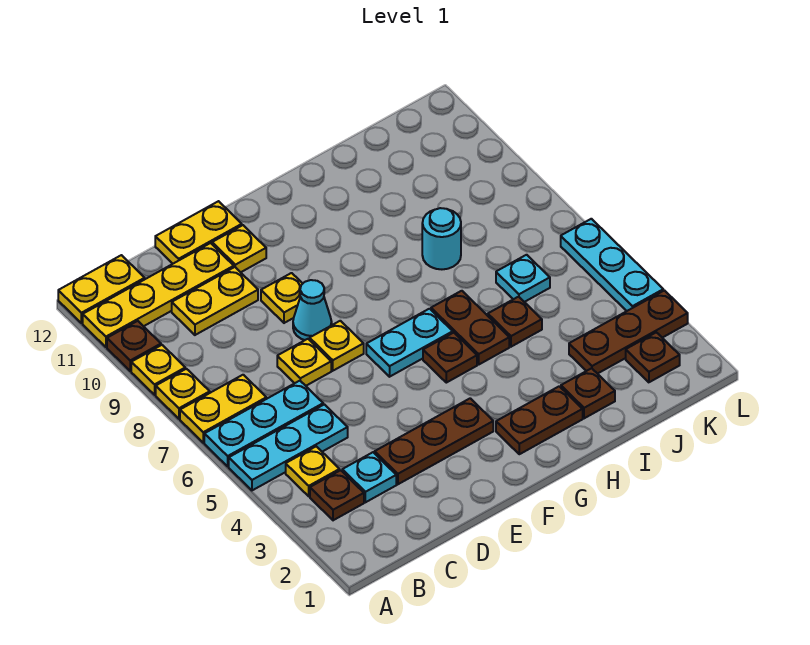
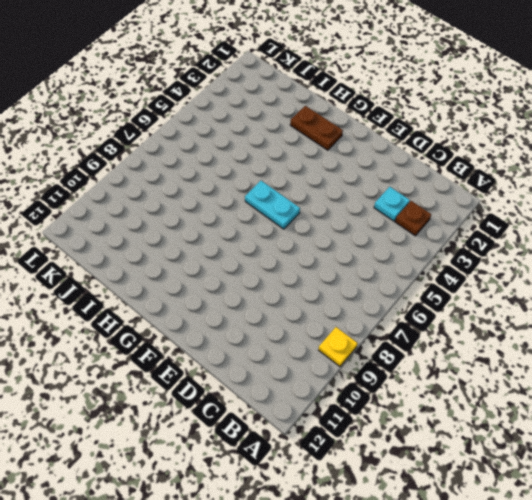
none -> cyan 1x3 plate [229,404,348,490]
none -> cyan 1x3 plate [204,381,323,466]
none -> yellow 1x2 plate [180,375,266,443]
none -> yellow 1x1 plate [156,369,210,419]

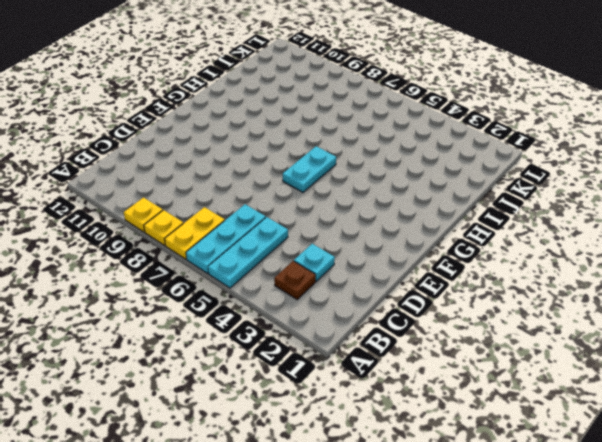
none -> brown 1x1 plate [107,321,161,371]
none -> yellow 1x4 plate [83,243,234,347]
none -> yellow 1x2 plate [58,255,145,323]
none -> yellow 1x1 plate [286,446,340,496]

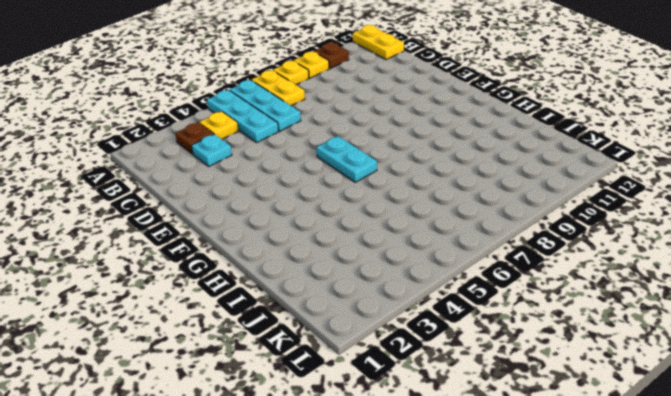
none -> yellow 1x4 plate [83,243,234,347]
none -> yellow 1x2 plate [172,267,258,335]
none -> brown 1x3 plate [375,398,493,484]
none -> yellow 1x1 plate [277,339,331,386]

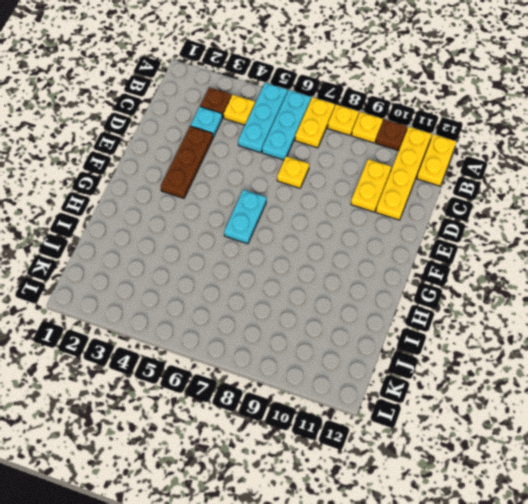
none -> yellow 1x2 plate [155,201,242,264]
none -> yellow 1x1 plate [310,321,364,371]
none -> cyan 1x1 cone [293,280,332,340]
none -> yellow 1x1 plate [261,273,303,323]

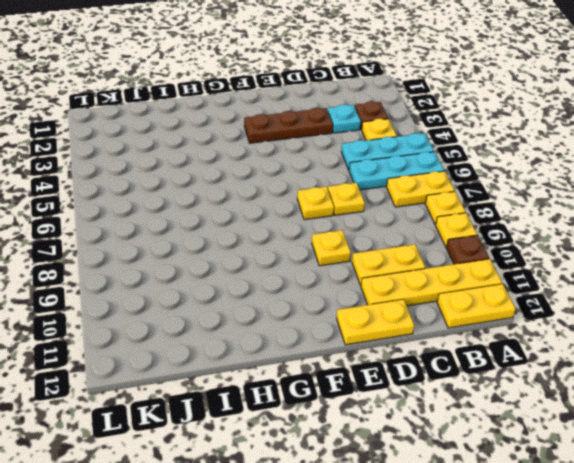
none -> cyan 1x1 cone [293,280,332,340]
none -> yellow 1x1 plate [212,225,266,272]
none -> cyan 1x2 plate [366,309,453,377]
none -> brown 1x2 plate [496,386,583,454]

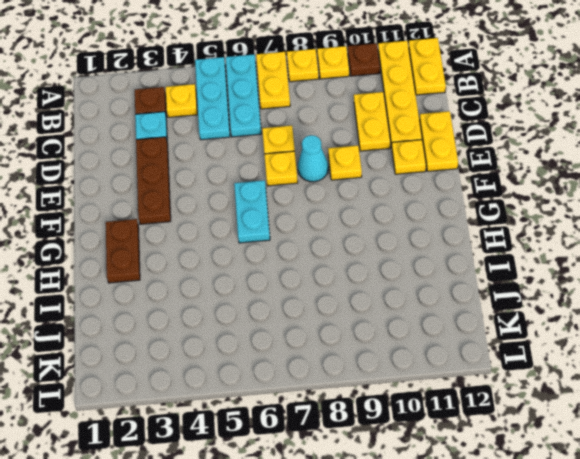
none -> brown 1x1 plate [423,333,477,383]
none -> brown 1x2 plate [431,291,509,364]
none -> brown 1x1 plate [561,368,615,418]
none -> brown 1x1 plate [488,297,542,347]

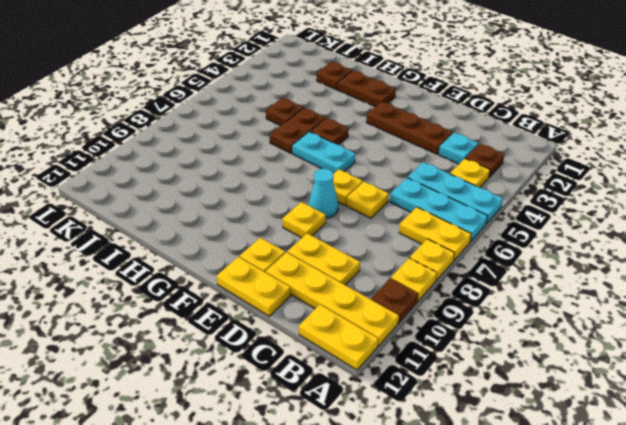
none -> cyan 1x1 round brick [422,208,461,269]
none -> brown 1x3 plate [569,290,688,374]
none -> cyan 1x1 plate [496,255,550,302]
none -> brown 1x1 plate [626,332,680,382]

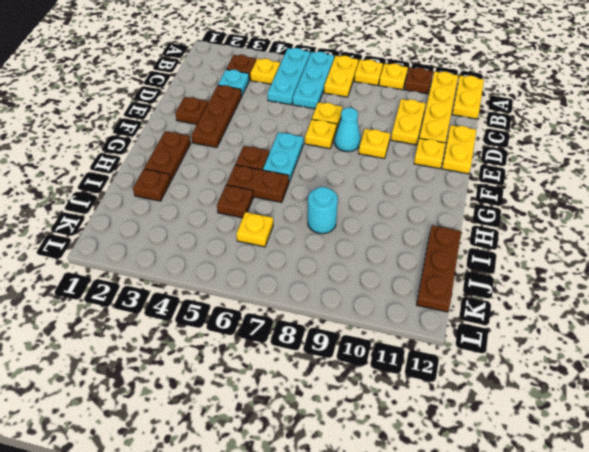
brown 1x1 plate [175,97,208,124] -> brown 1x1 plate moved to [626,332,680,382]
brown 1x3 plate [417,225,461,312] -> brown 1x3 plate moved to [569,290,688,374]
yellow 1x1 plate [236,212,273,247] -> cyan 1x1 plate [496,255,550,302]
none -> cyan 1x3 plate [561,219,663,311]

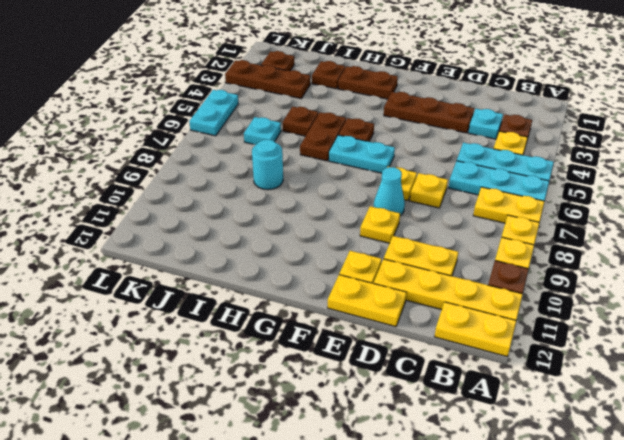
cyan 1x2 plate [189,90,238,136] -> cyan 1x3 plate [561,219,663,311]

